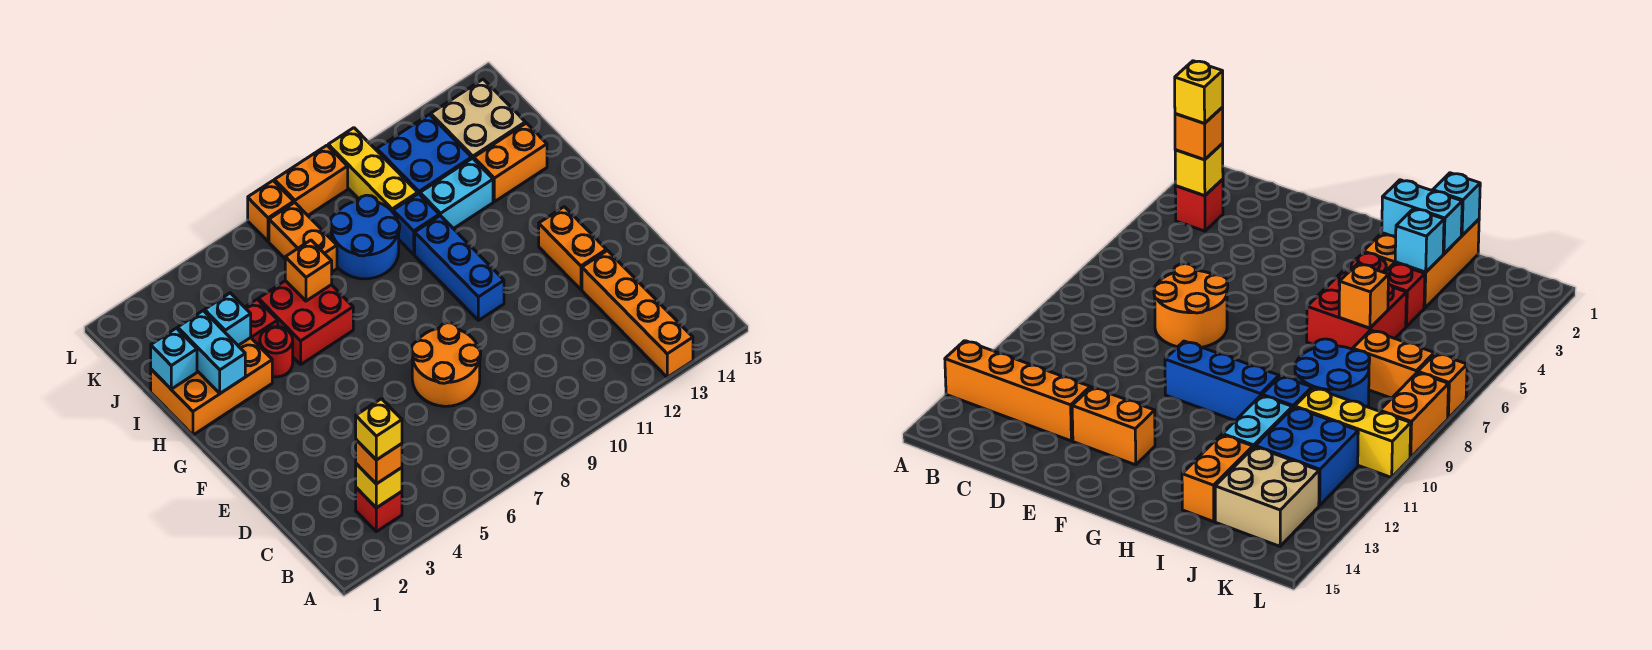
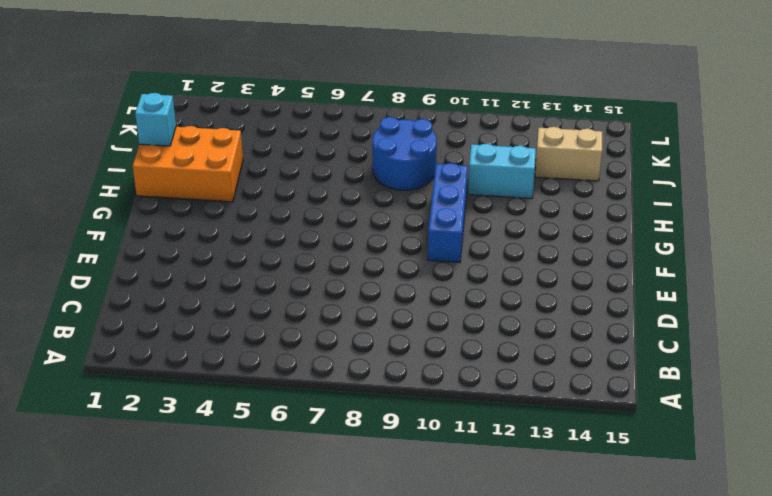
tan 1x2 brick [535,127,602,181] -> tan 2x2 brick [431,79,525,159]
none -> orange 1x4 brick [582,251,693,377]
none -> red 1x1 brick [356,488,402,532]
none -> orange 2x2 round brick [412,323,481,406]

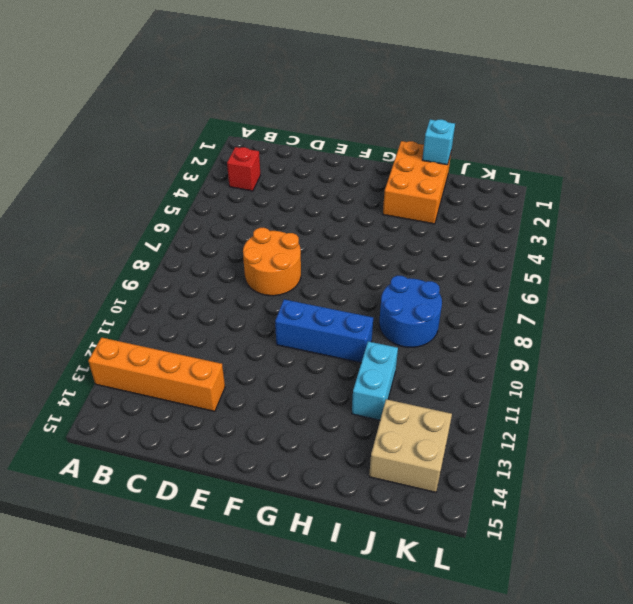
none -> orange 1x2 brick [539,207,606,289]
none -> red 1x1 round brick [260,327,293,377]
none -> red 2x2 brick [258,281,353,364]

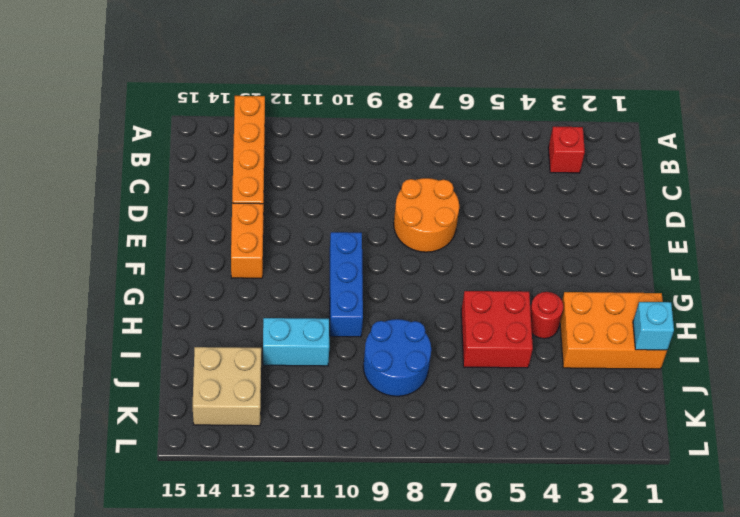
none -> red 1x1 brick [245,299,278,346]
none -> blue 1x1 brick [393,194,439,254]
none -> orange 1x2 brick [474,123,547,202]

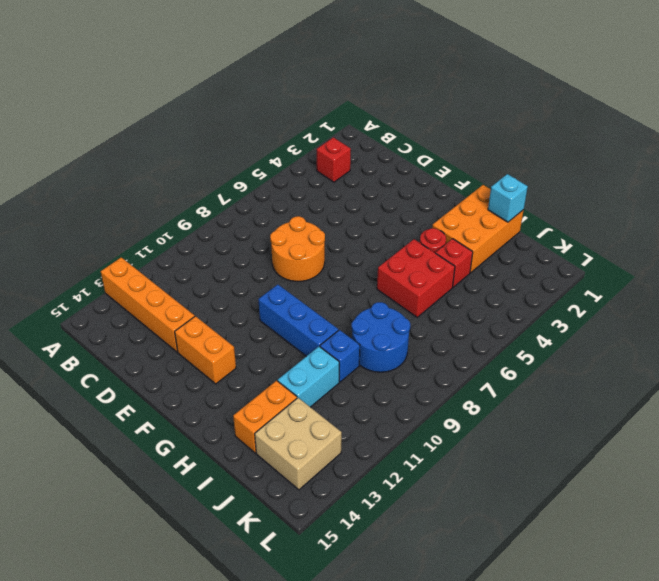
none -> orange 1x2 brick [269,202,337,272]
none -> yellow 1x3 brick [328,128,418,212]
none -> blue 2x2 brick [377,114,472,194]

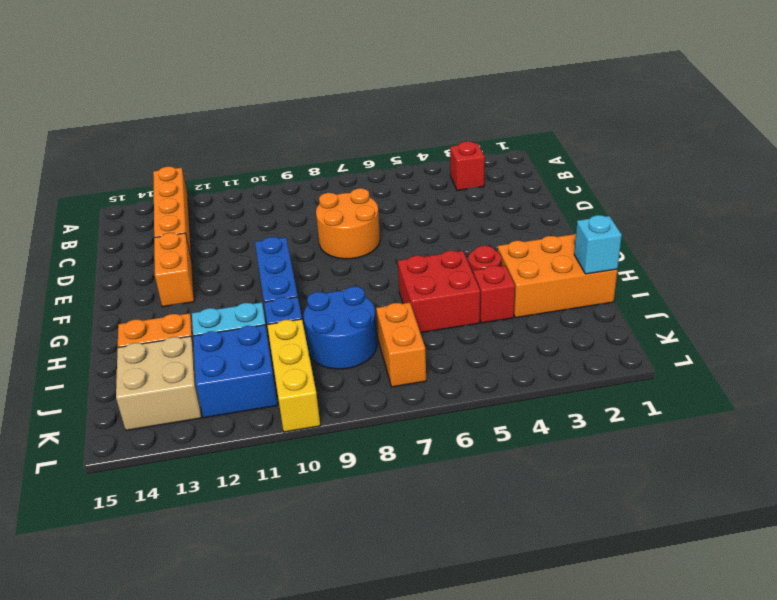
none -> orange 1x1 brick [248,181,294,241]
none -> orange 1x2 brick [274,145,348,215]
none -> yellow 1x1 brick [356,464,402,508]

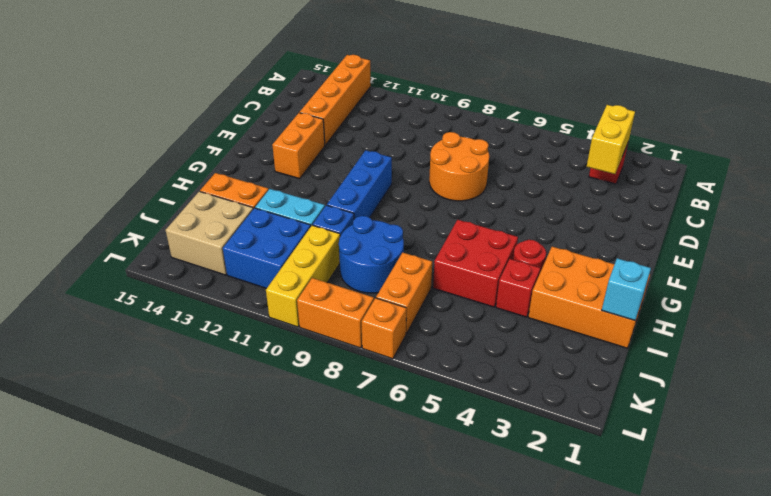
yellow 1x2 brick [587,105,635,174] -> yellow 1x1 brick [356,464,402,508]
none -> cyan 1x2 brick [178,311,245,393]
none -> cyan 1x1 brick [205,293,251,345]
none -> orange 1x1 brick [285,240,332,301]

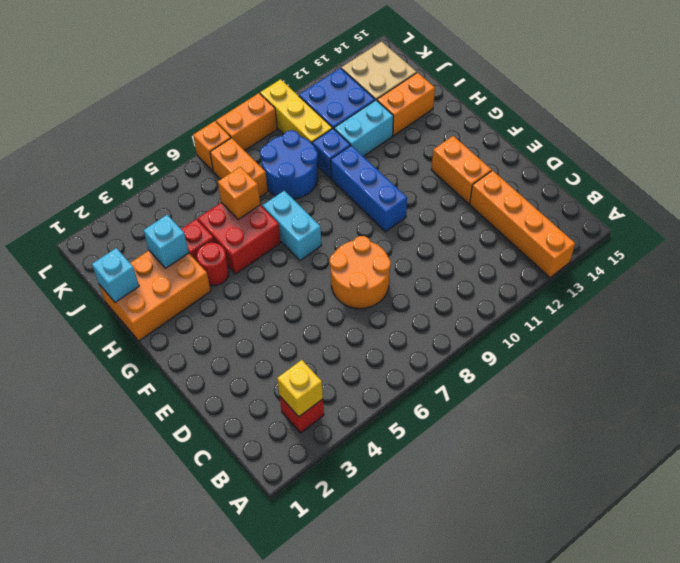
cyan 1x2 brick [263,191,321,260] -> cyan 1x2 brick moved to [178,311,245,393]
none -> orange 1x1 brick [356,440,402,484]
none -> yellow 1x1 brick [356,399,402,460]

